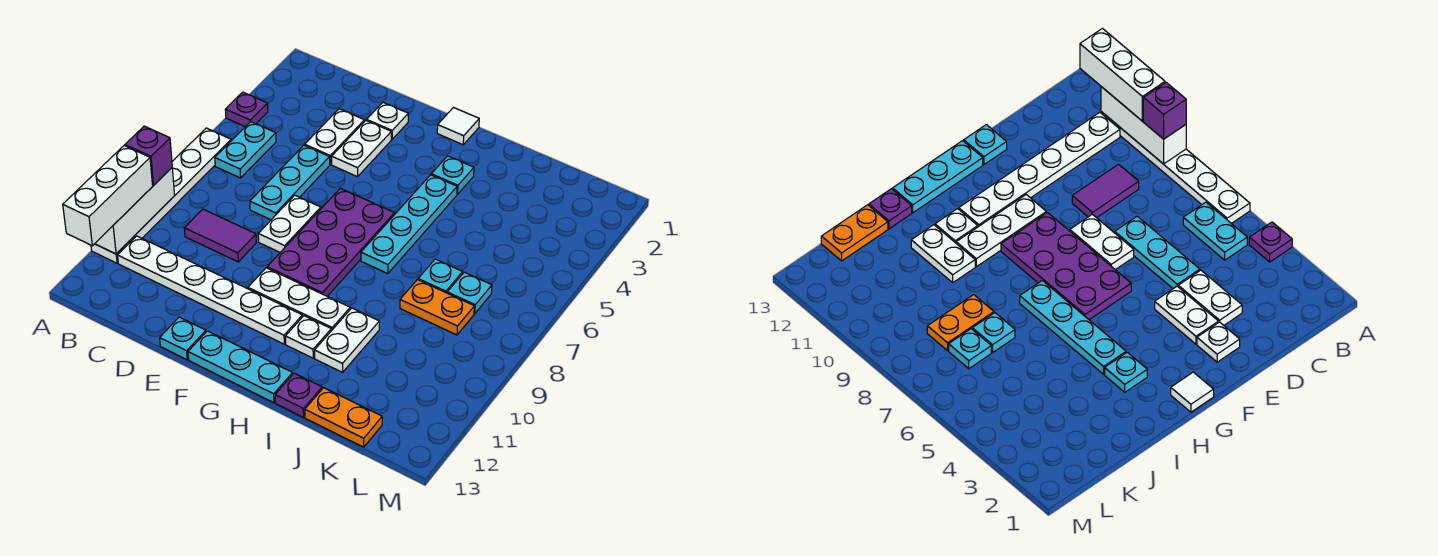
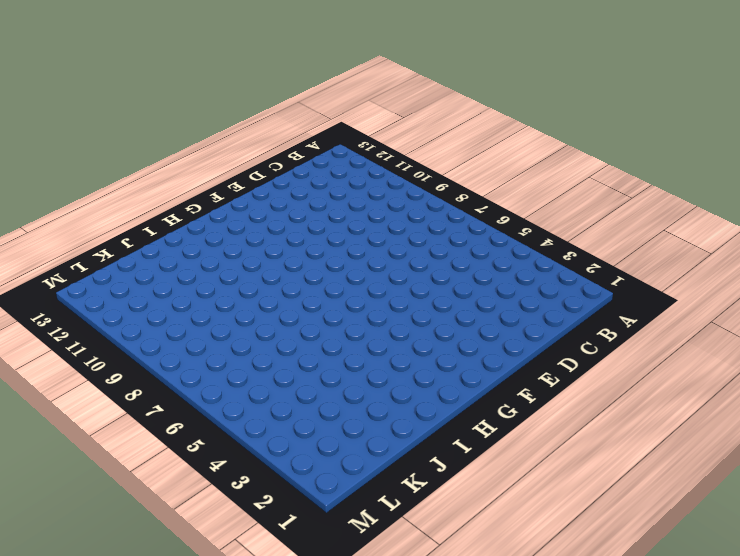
none -> purple 1x1 plate [225,92,268,127]
none -> white 1x6 plate [91,128,231,263]
none -> cyan 1x2 plate [215,122,276,178]

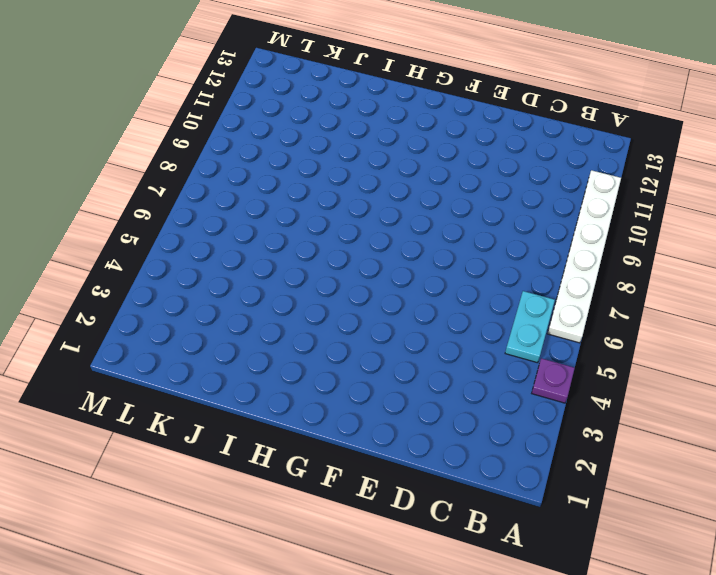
none -> white 1x6 plate [118,236,303,344]
none -> purple 1x2 tile [184,209,256,262]
none -> white 1x2 plate [305,109,364,164]

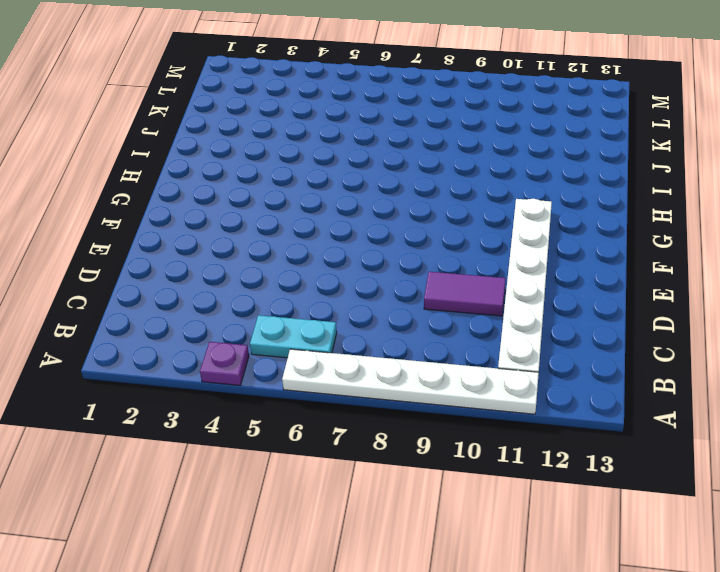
purple 1x2 tile [424,272,506,316] -> purple 1x2 tile turned to [184,209,256,262]
none -> white 1x2 plate [305,109,364,164]
none -> cyan 1x3 plate [250,145,330,220]
none -> white 1x1 plate [367,103,408,139]

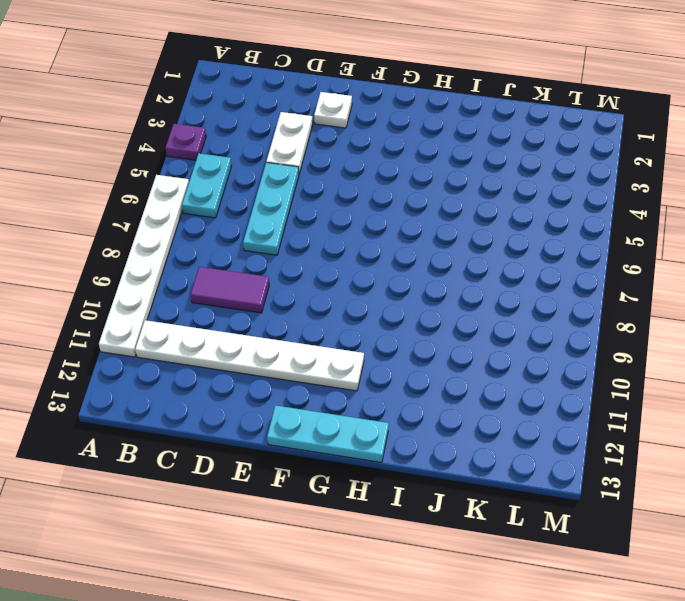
none -> white 1x2 plate [332,120,391,177]
none -> white 1x2 plate [258,195,321,252]
none -> cyan 1x1 plate [160,317,206,359]

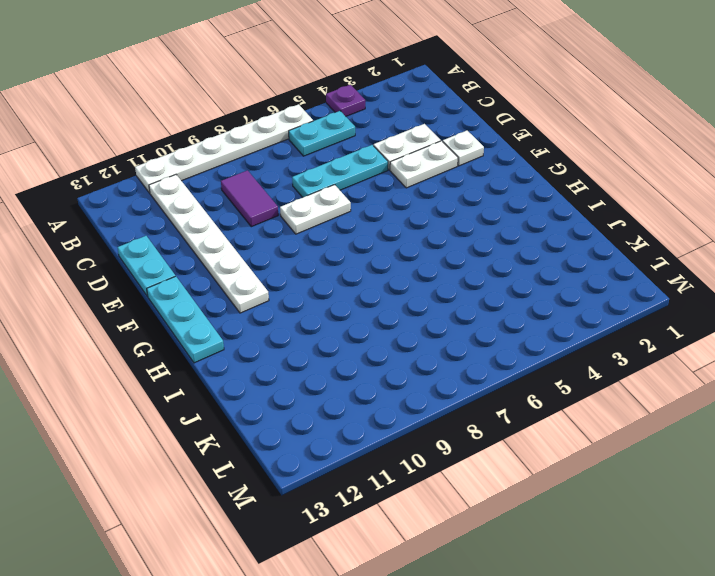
cyan 1x2 plate [118,236,175,296] -> cyan 1x1 plate [160,317,206,359]
none -> purple 2x4 plate [267,188,394,296]
none -> white 1x3 plate [248,268,350,331]
none -> white 1x1 tile [437,108,479,145]

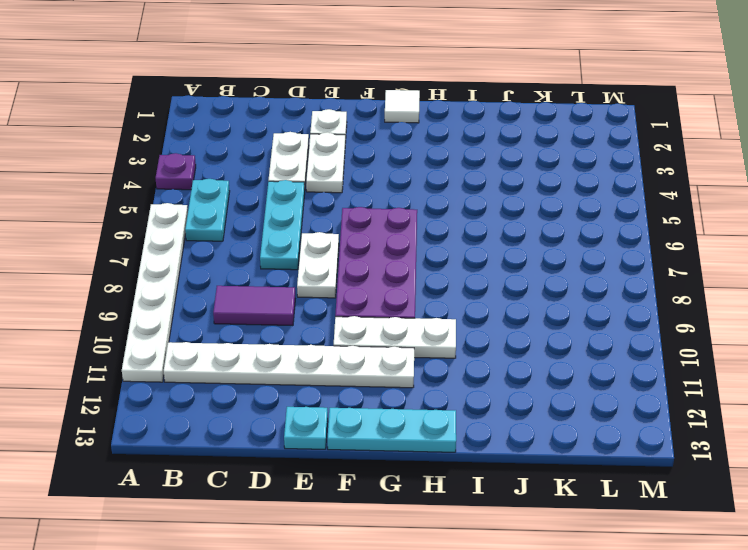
none -> cyan 1x1 plate [431,156,474,194]
none -> cyan 1x4 plate [361,175,457,274]
none -> white 1x1 plate [285,316,331,358]

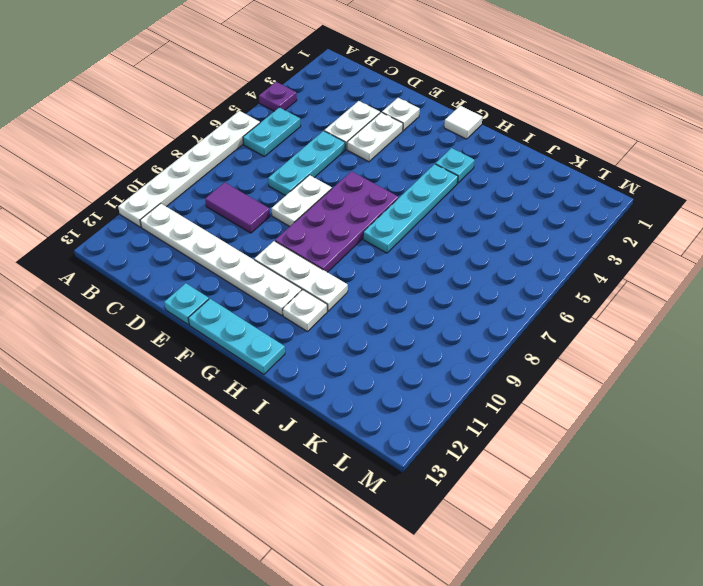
none -> white 1x2 plate [315,308,379,372]
none -> purple 1x1 plate [275,373,322,417]
none -> cyan 1x1 plate [418,259,463,293]

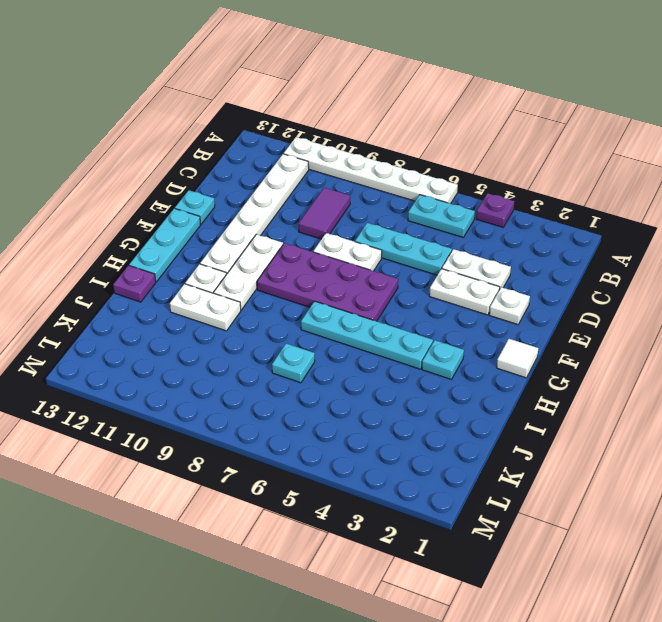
none -> orange 1x2 plate [400,280,474,335]
none -> orange 1x2 plate [305,388,382,447]
none -> cyan 1x1 plate [447,272,492,314]

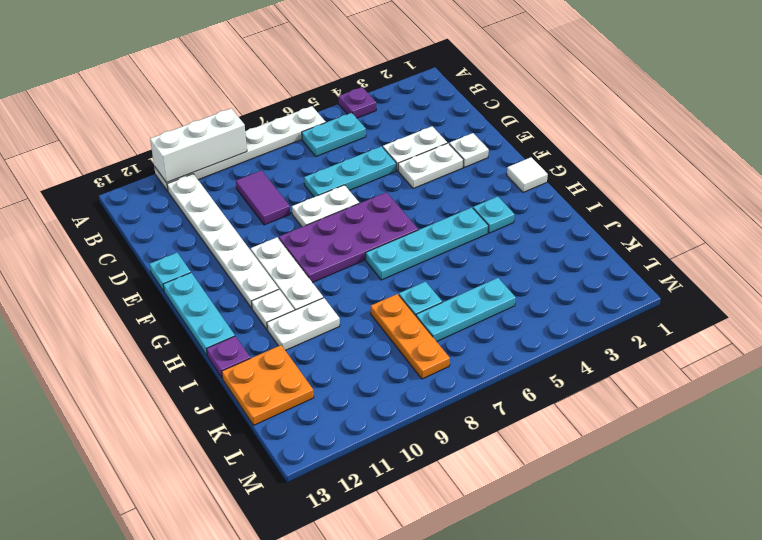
orange 1x3 plate [371,294,450,379] -> orange 1x2 plate [400,280,474,335]
orange 2x2 plate [222,345,314,425] -> orange 1x2 plate [305,388,382,447]
cyan 1x3 plate [416,278,516,341] -> cyan 1x1 plate [447,272,492,314]
none -> purple 1x1 brick [125,126,172,185]
none -> white 1x3 brick [63,146,153,246]

